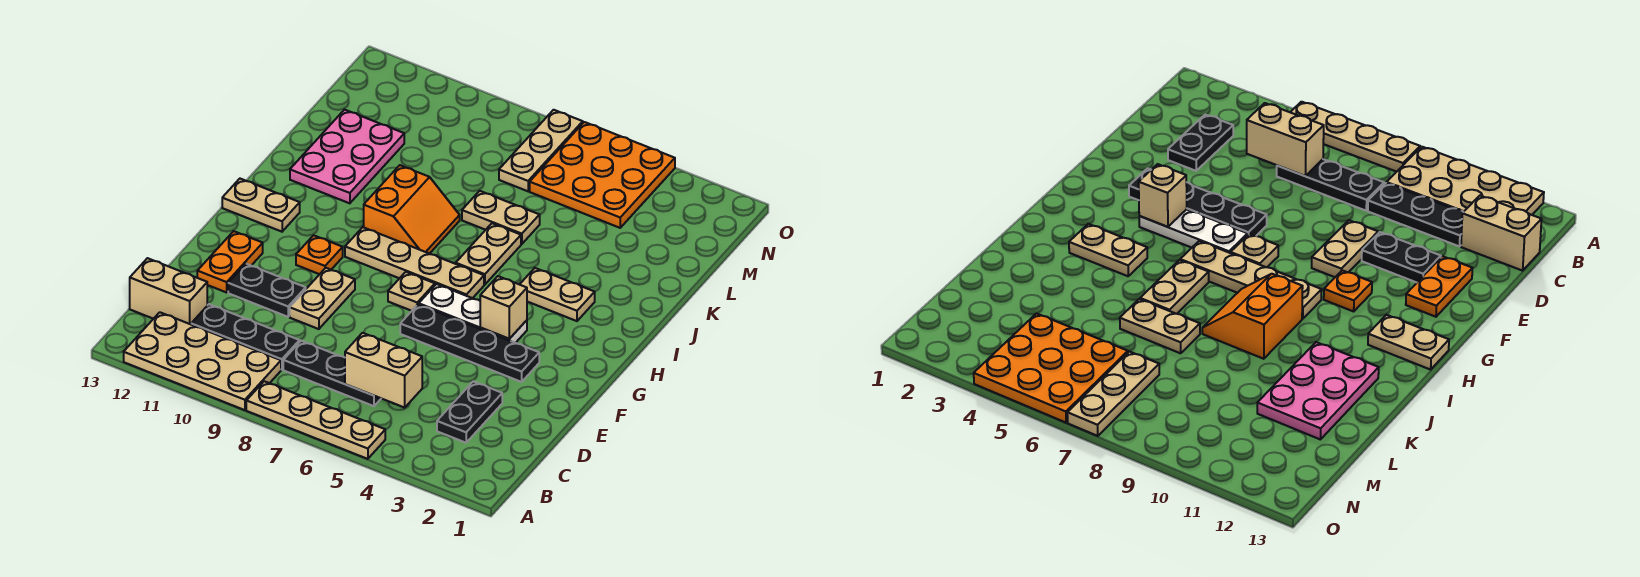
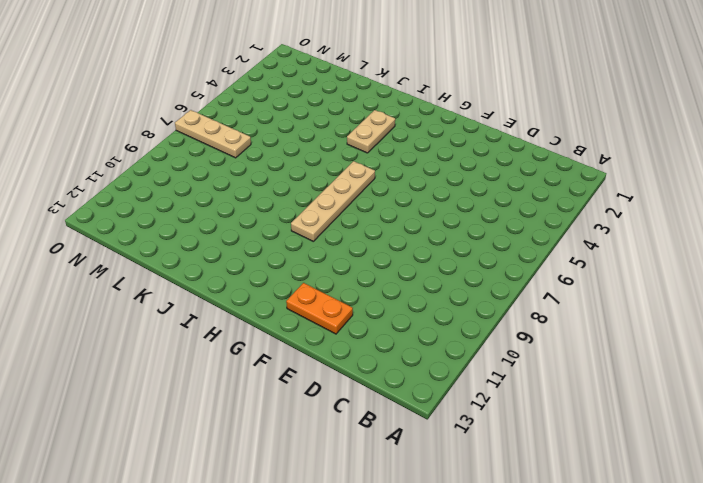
none -> tan 1x4 plate [246,381,385,459]
none -> tan 2x4 plate [124,312,281,410]
none -> black 1x2 plate [437,381,502,443]

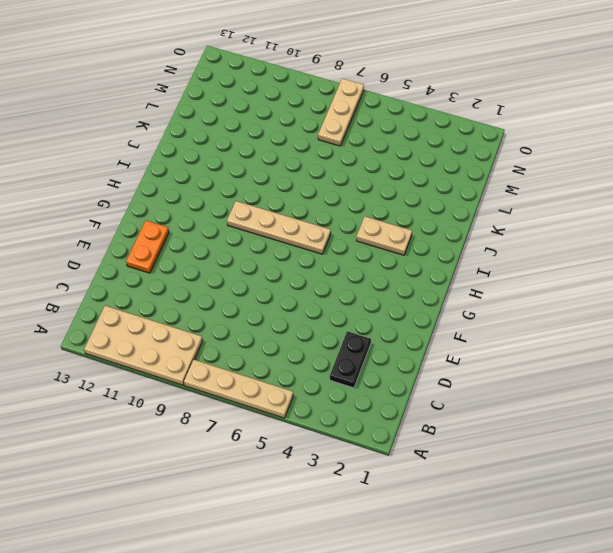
none -> black 1x3 plate [283,341,381,406]
none -> black 1x3 plate [191,304,300,370]
none -> tan 1x2 brick [130,258,207,324]

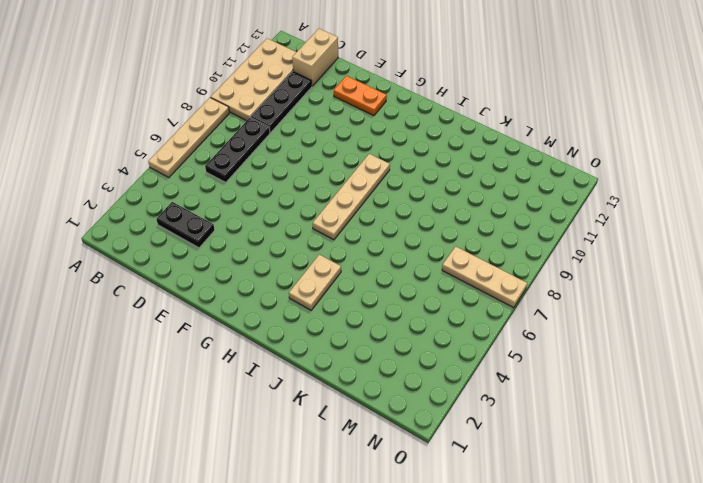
none -> tan 1x2 plate [290,268,355,329]
none -> black 1x2 plate [228,264,306,317]
none -> black 1x4 plate [400,304,539,382]

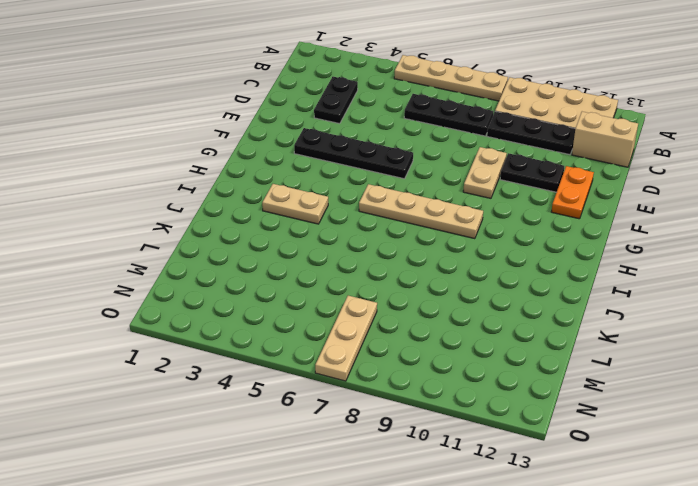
none -> white 1x3 plate [419,284,527,343]
none -> tan 1x1 plate [388,272,435,311]
none -> orange 1x1 plate [296,235,343,274]

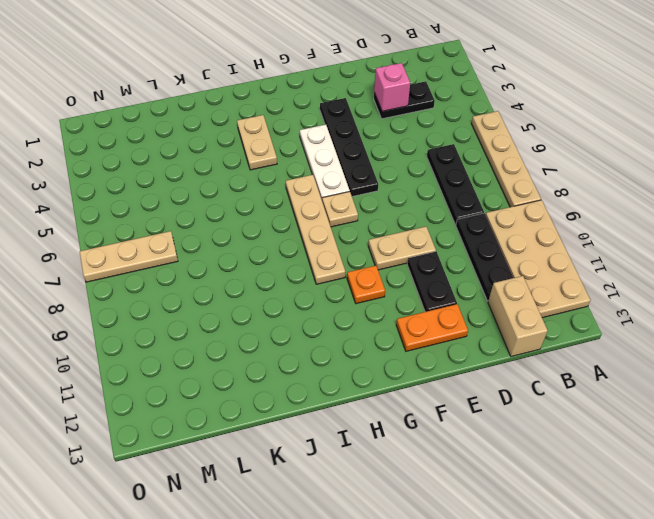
pink 1x1 brick [374,63,410,111] -> none
none -> tan 1x2 plate [222,179,300,232]
none -> tan 1x2 plate [456,223,521,285]
none -> orange 2x2 slope [364,165,460,254]

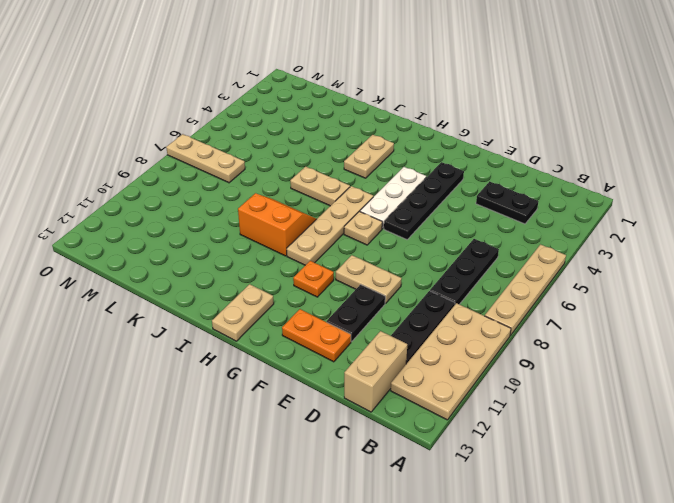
none -> pink 2x3 plate [290,110,404,203]
none -> tan 1x2 plate [462,191,540,244]
none -> orange 3x3 plate [530,122,675,228]

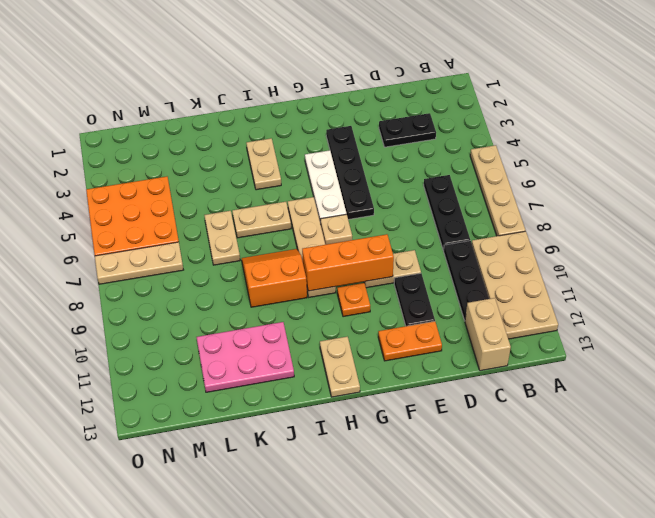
orange 1x3 brick [302,234,394,291] -> none
none -> tan 1x2 brick [345,333,422,408]
none -> tan 1x1 brick [480,276,527,339]

